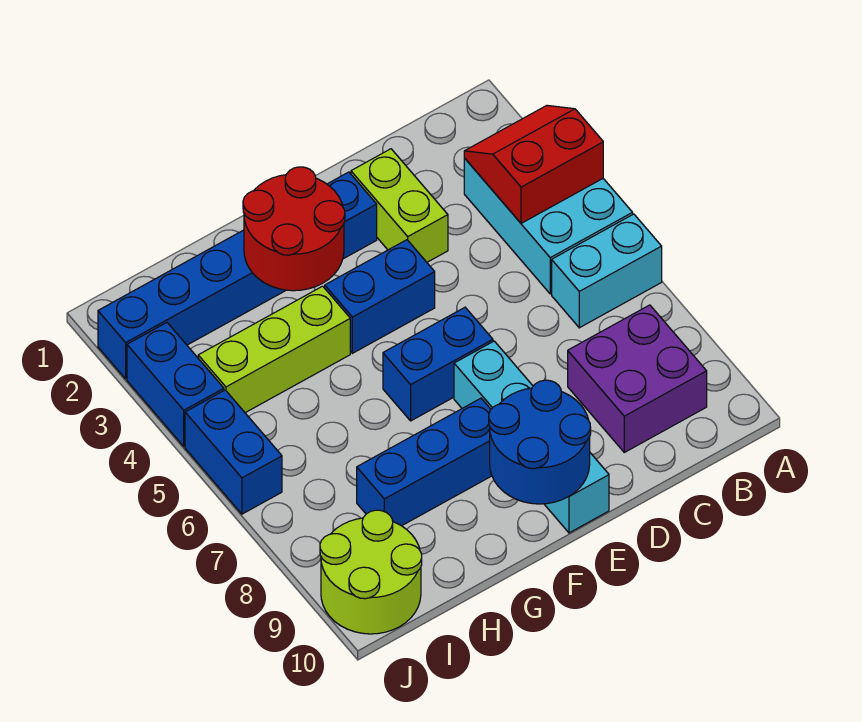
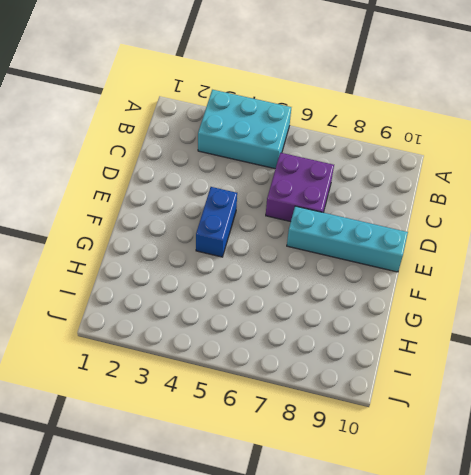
purple 2x2 brick [266,153,334,222] -> purple 2x2 brick moved to [568,305,707,452]
none -> cyan 1x2 brick [552,214,662,328]
none -> lime 1x2 brick [351,149,448,262]
none -> blue 1x6 brick [98,172,377,379]

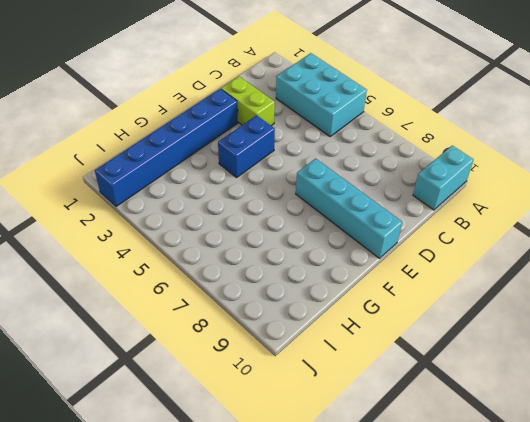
cyan 1x2 brick [413,146,474,210] -> cyan 1x2 brick moved to [552,214,662,328]
none -> purple 2x2 brick [568,305,707,452]
none -> blue 1x2 brick [383,307,493,421]
none -> blue 1x3 brick [357,398,492,526]

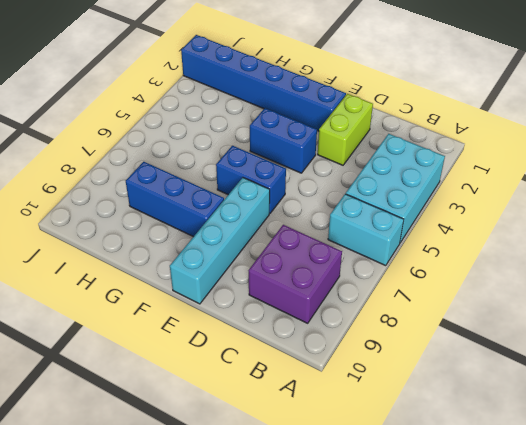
none -> lime 1x3 brick [198,286,350,413]
none -> lime 2x2 round brick [320,510,422,634]
none -> blue 1x2 brick [127,323,224,446]

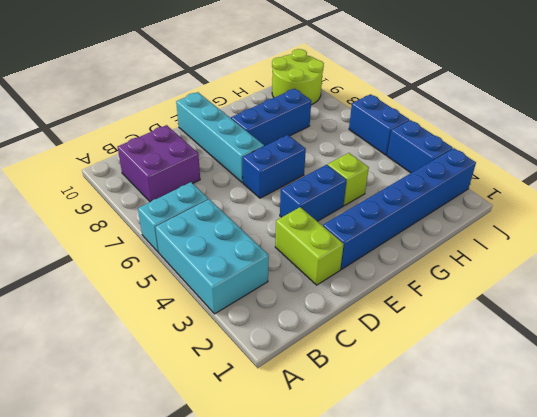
lime 1x1 brick [328,153,369,206] -> lime 1x3 brick [198,286,350,413]
none -> red 2x2 slope [464,105,603,223]
none -> blue 2x2 round brick [489,380,591,504]
none -> red 2x2 round brick [243,167,345,291]

